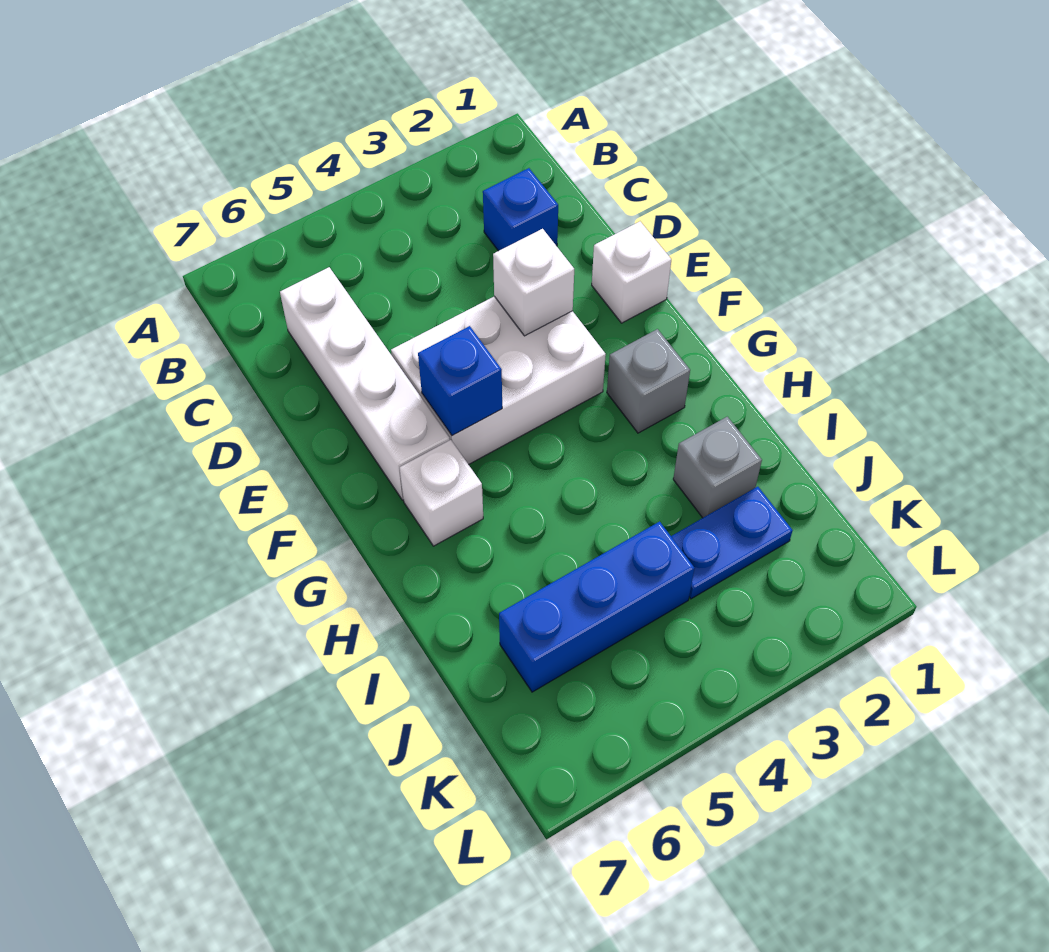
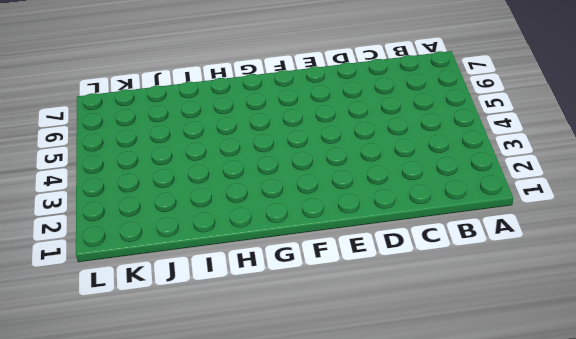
none -> blue 1x1 brick [483,168,558,251]
none -> white 1x4 brick [280,267,450,500]

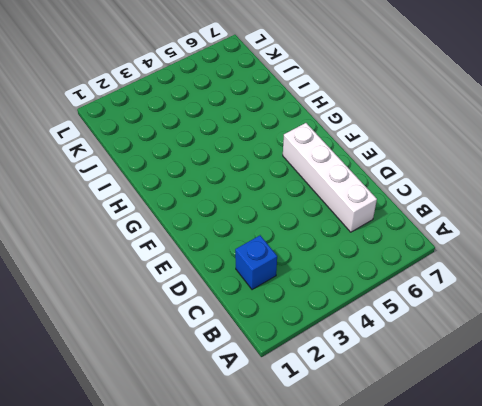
none -> white 1x1 brick [592,221,671,323]
none -> white 2x3 brick [391,296,606,464]

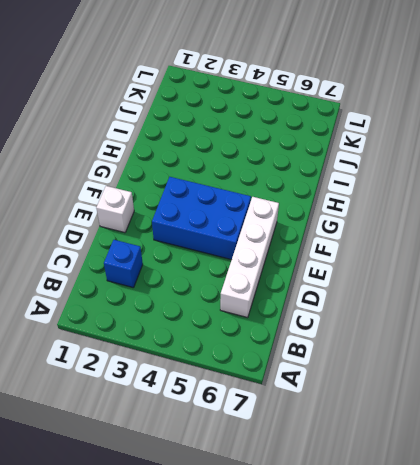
blue 2x3 brick [152,177,251,260] -> white 2x3 brick [391,296,606,464]
none -> grey 1x1 brick [607,329,690,433]
none -> white 1x1 brick [400,440,483,546]

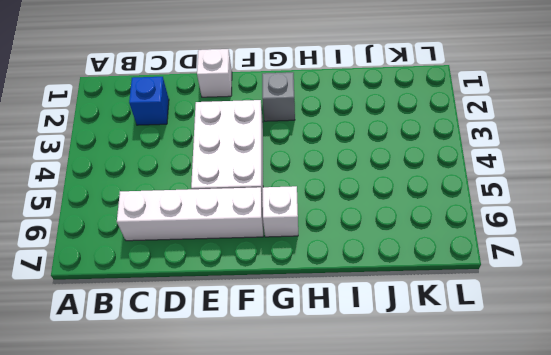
none -> grey 1x1 brick [673,417,762,518]
none -> blue 1x2 plate [671,487,793,599]

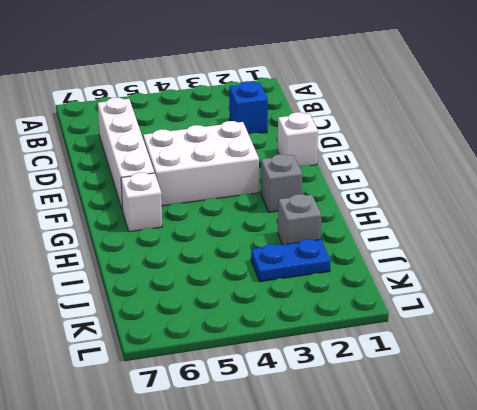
none -> blue 1x3 brick [499,521,695,692]
none -> white 1x1 brick [493,229,574,336]

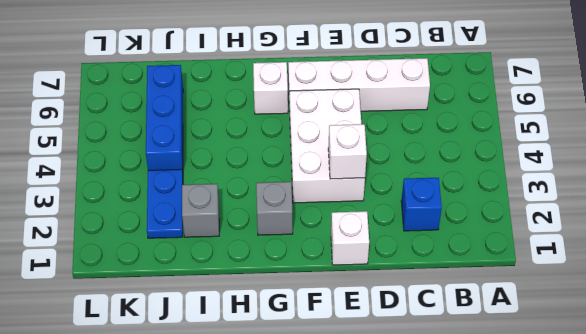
none -> blue 1x1 brick [418,326,502,436]

